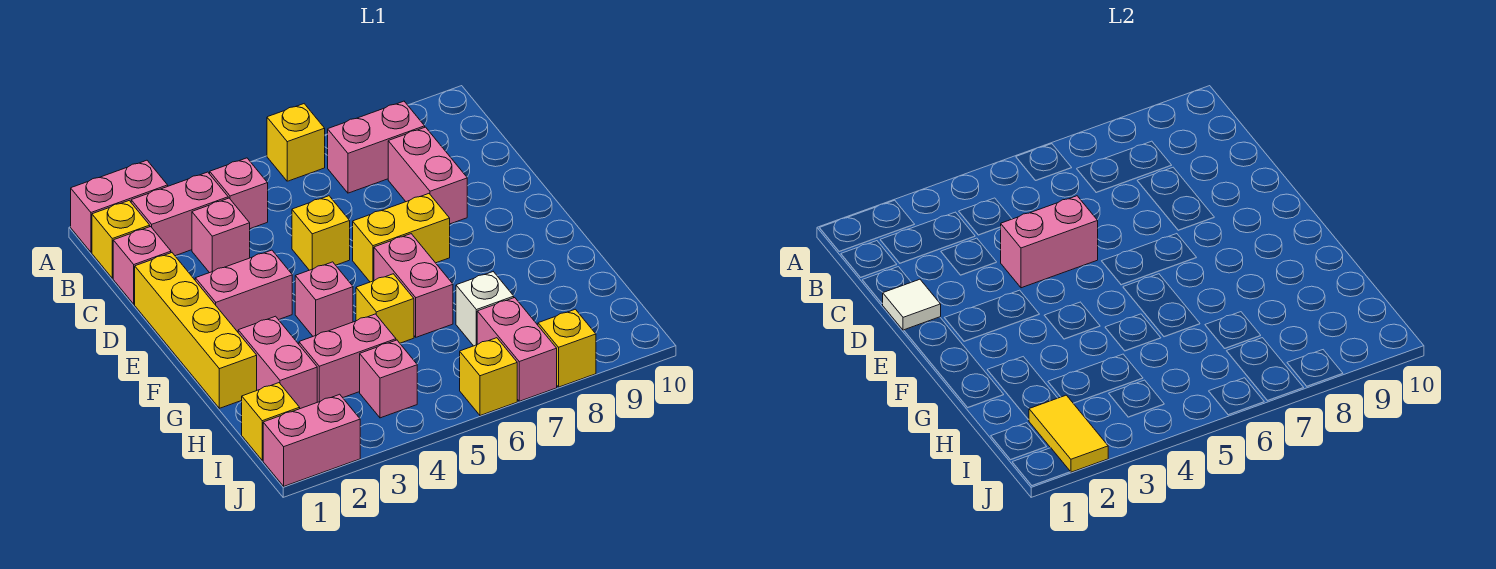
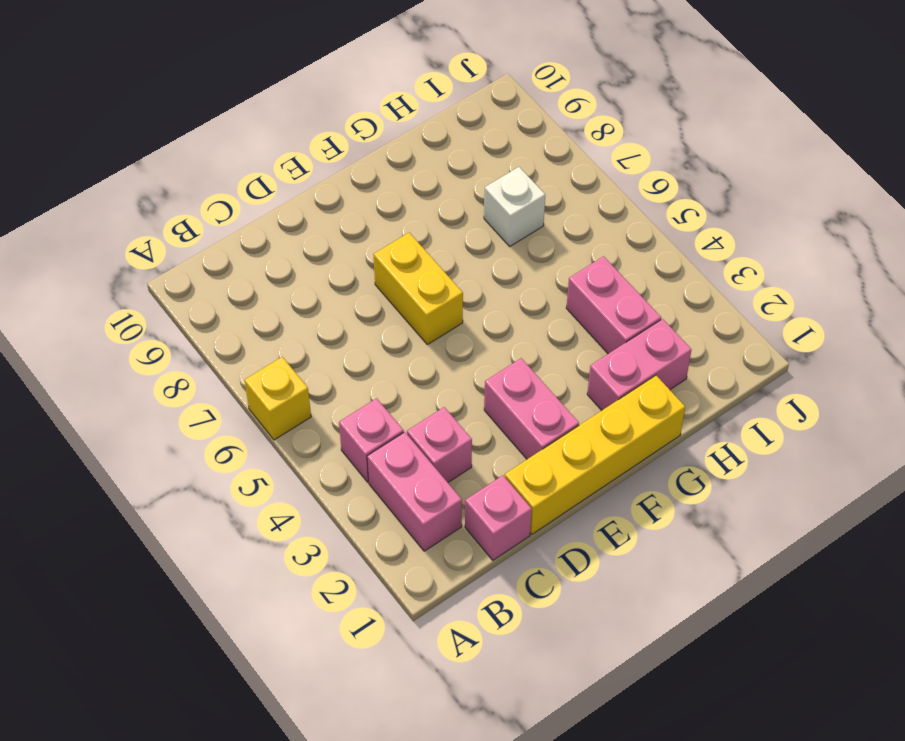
none -> pink 1x2 brick [71,160,168,252]
none -> yellow 1x1 brick [92,201,150,278]
none -> pink 1x2 brick [328,101,425,193]

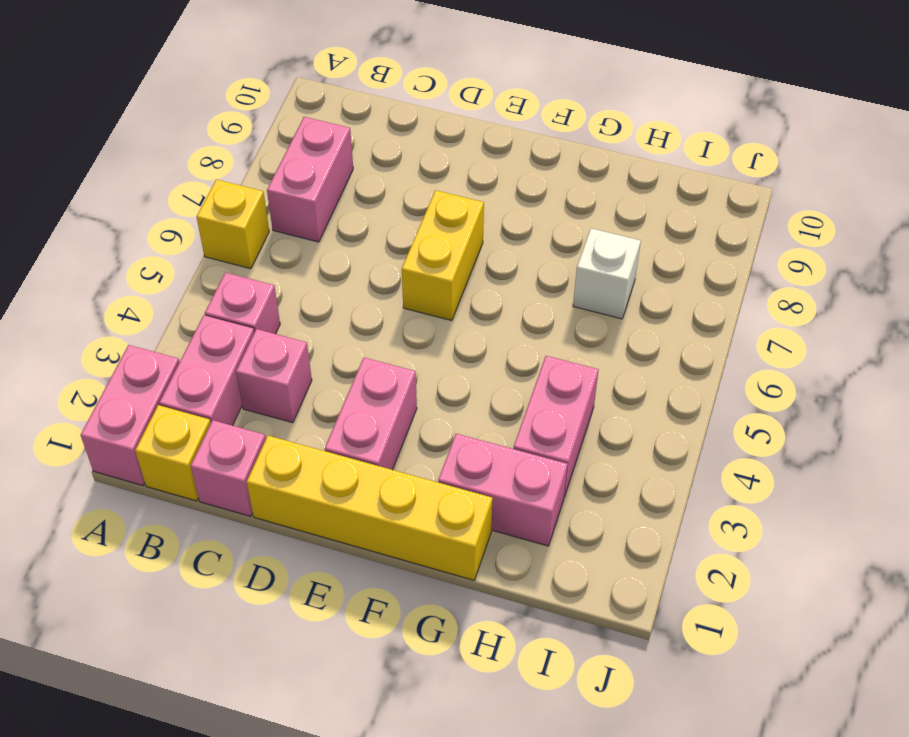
none -> pink 1x2 brick [388,127,467,224]
none -> yellow 1x1 brick [292,196,350,270]
none -> pink 1x1 brick [295,262,353,336]

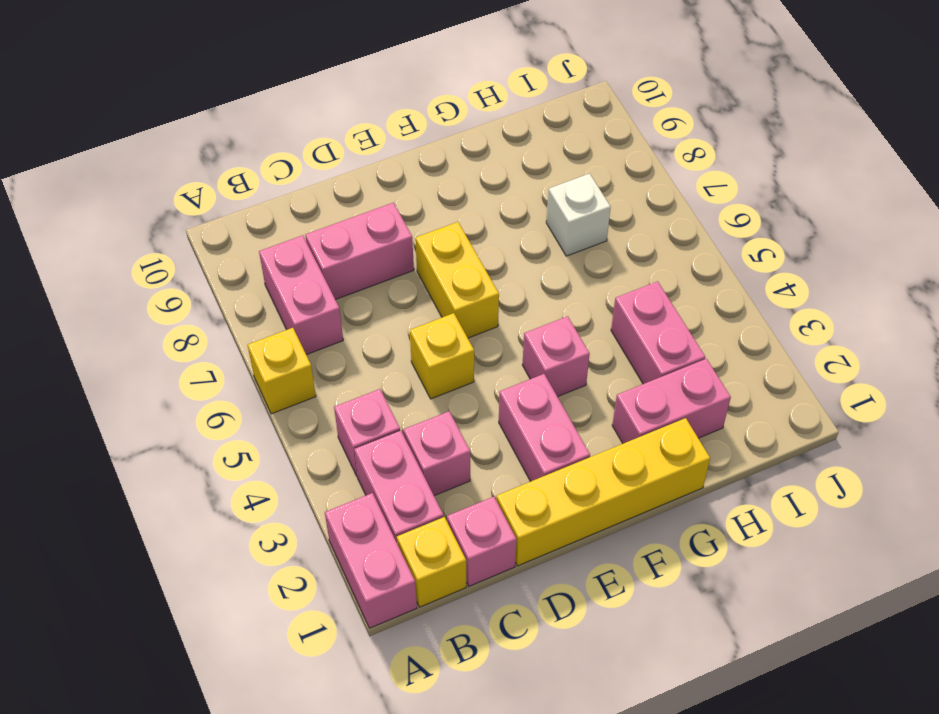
none -> pink 1x2 brick [374,234,453,337]
none -> yellow 1x1 brick [356,274,414,343]
none -> yellow 1x1 brick [242,383,300,460]

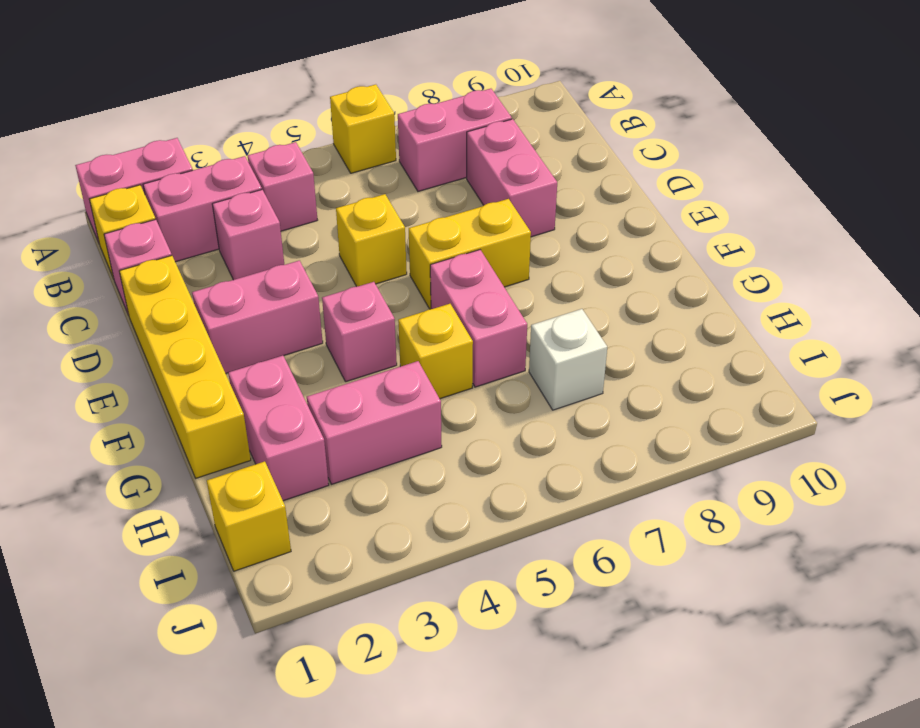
none -> pink 1x1 brick [360,340,417,418]
none -> pink 1x2 brick [477,298,557,401]
none -> pink 1x2 brick [263,394,360,486]

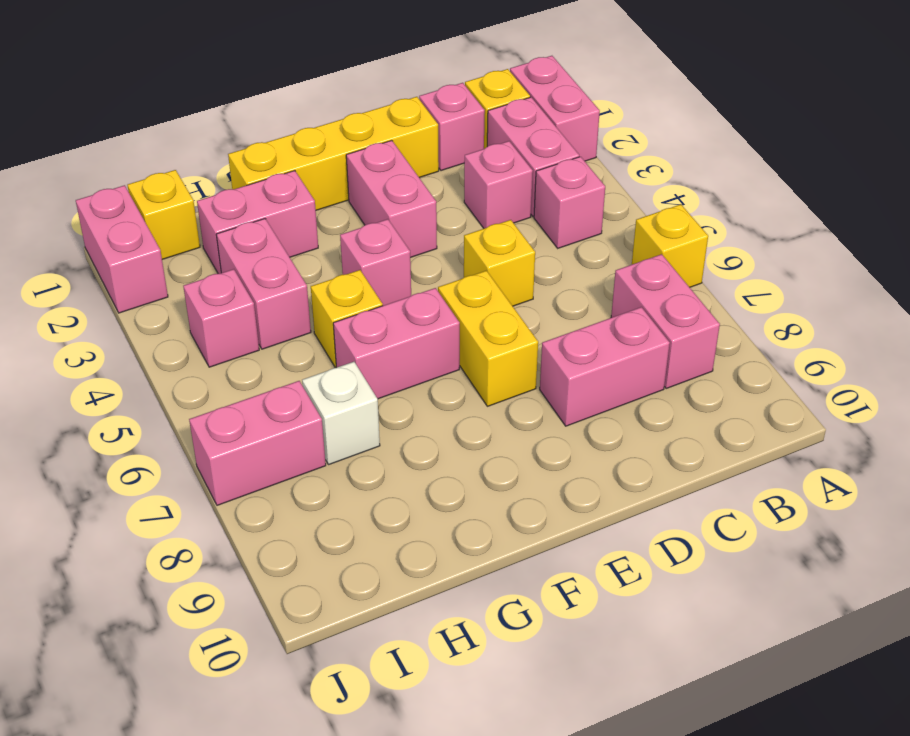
none -> yellow 1x1 brick [460,338,517,416]
none -> yellow 1x1 brick [538,309,596,387]
none -> white 1x1 tile [882,279,941,330]

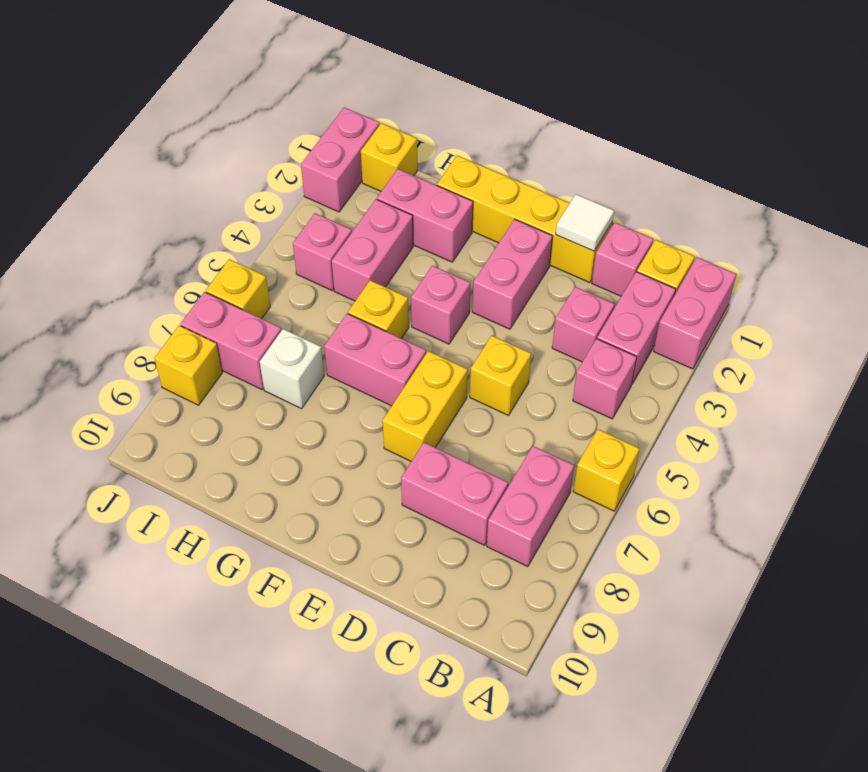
none -> pink 1x2 brick [1001,196,1098,288]
none -> yellow 1x2 tile [1029,395,1108,472]

